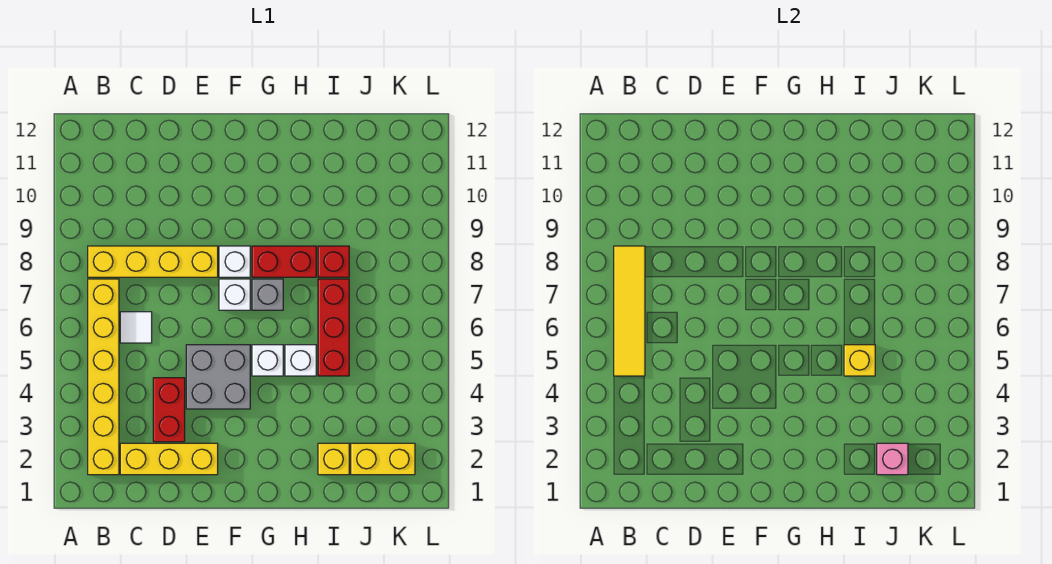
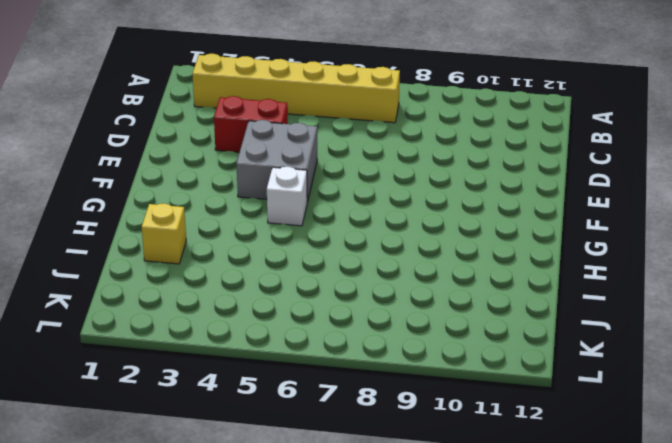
none -> yellow 1x4 brick [88,246,218,277]
none -> yellow 1x3 brick [120,443,218,475]
none -> white 1x1 tile [120,312,152,343]

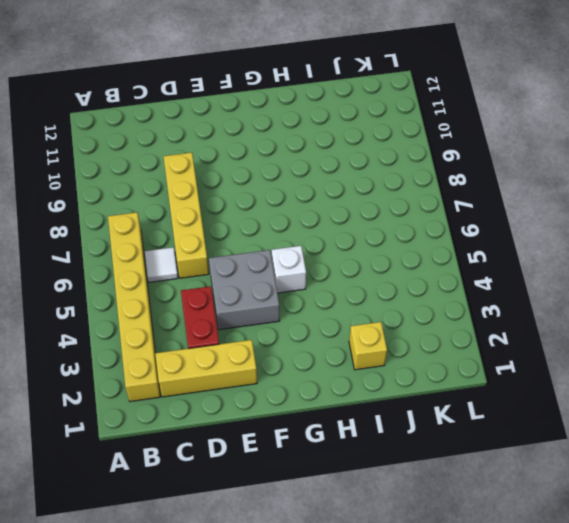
yellow 1x4 brick [163,152,209,278] -> yellow 1x4 brick turned to [88,246,218,277]
none -> white 1x1 brick [219,279,250,310]
none -> white 1x1 brick [219,246,250,277]
none -> grey 1x1 brick [252,279,283,310]

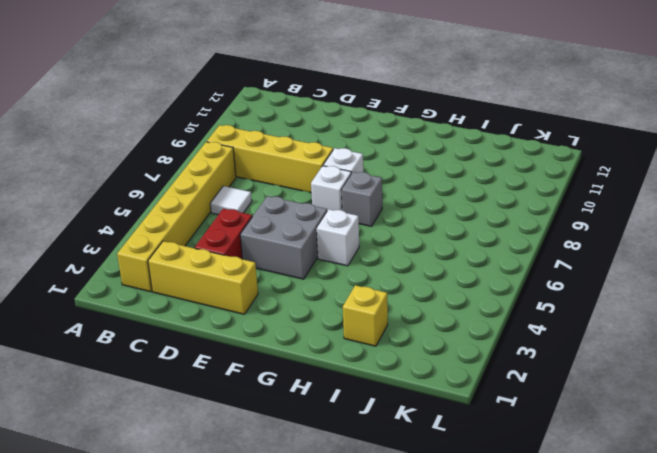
none -> red 1x2 brick [252,246,316,277]
none -> white 1x1 brick [285,345,316,376]
none -> red 1x3 brick [318,279,349,376]

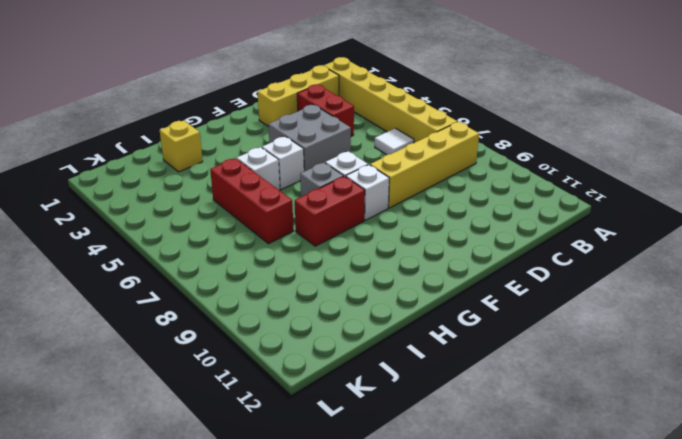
none -> red 1x1 brick [318,246,349,277]
none -> yellow 1x2 brick [351,443,415,475]
none -> yellow 1x4 tile [614,246,645,376]

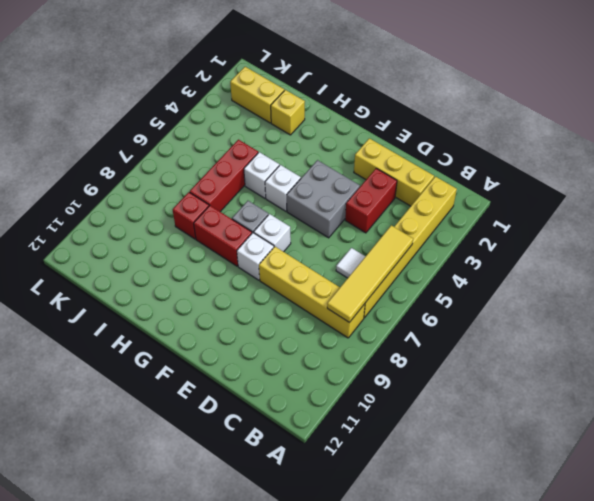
none -> yellow 1x1 brick [844,345,875,376]
none -> pink 1x1 brick [877,443,908,475]

